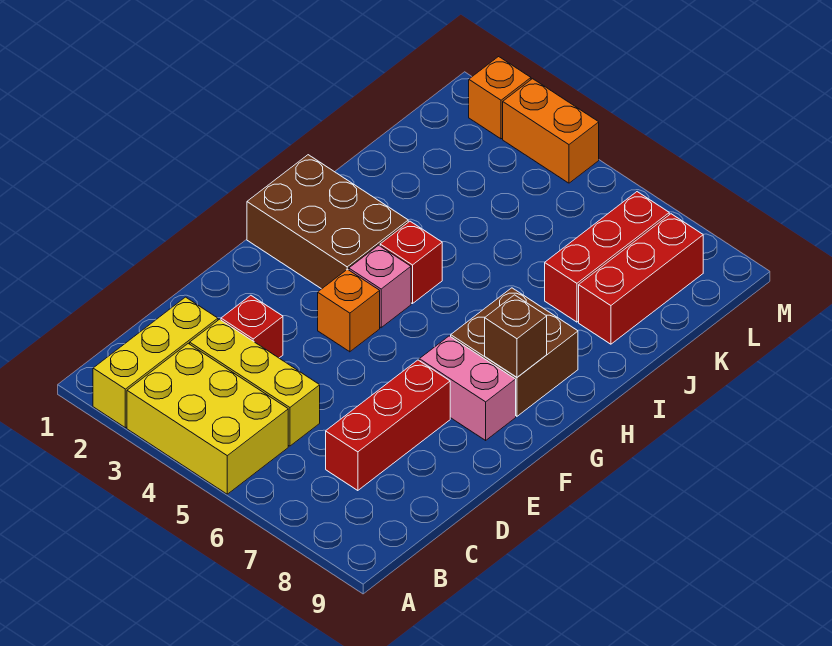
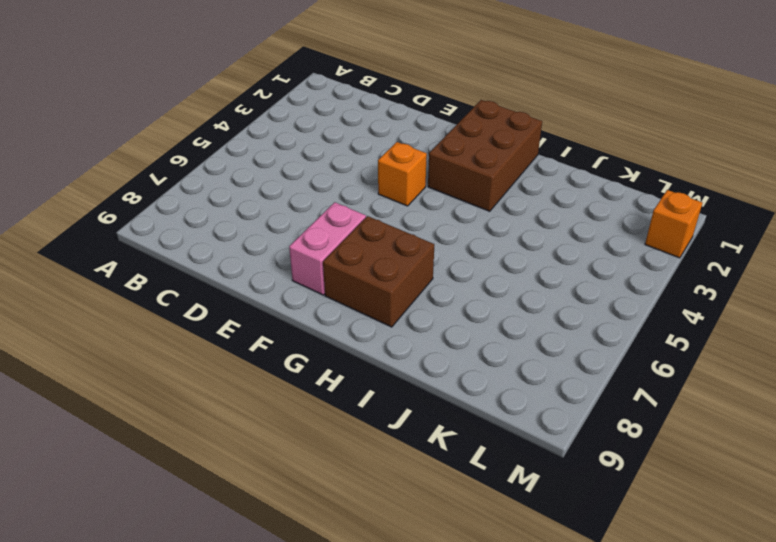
none -> yellow 1x3 brick [93,297,218,428]
none -> yellow 2x3 brick [127,343,288,494]
none -> yellow 1x3 brick [190,319,320,446]

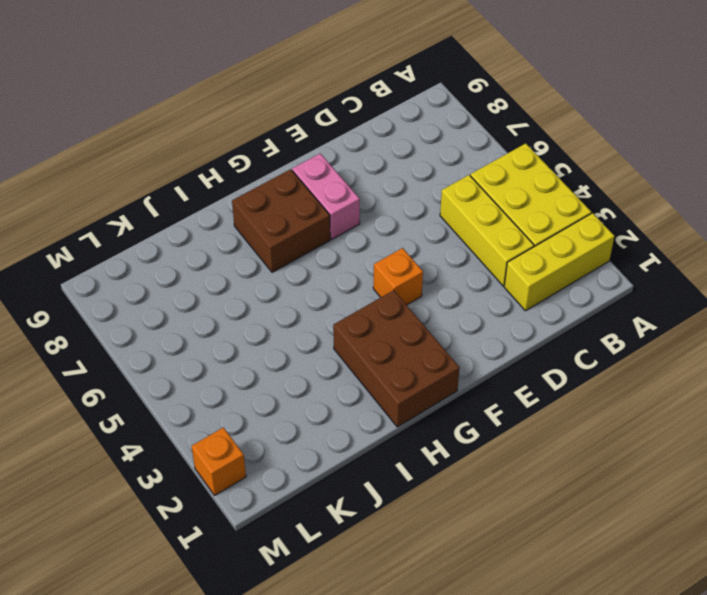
none -> red 1x3 brick [326,360,450,491]
none -> red 1x1 brick [221,295,283,358]
none -> pink 1x1 brick [349,245,411,328]

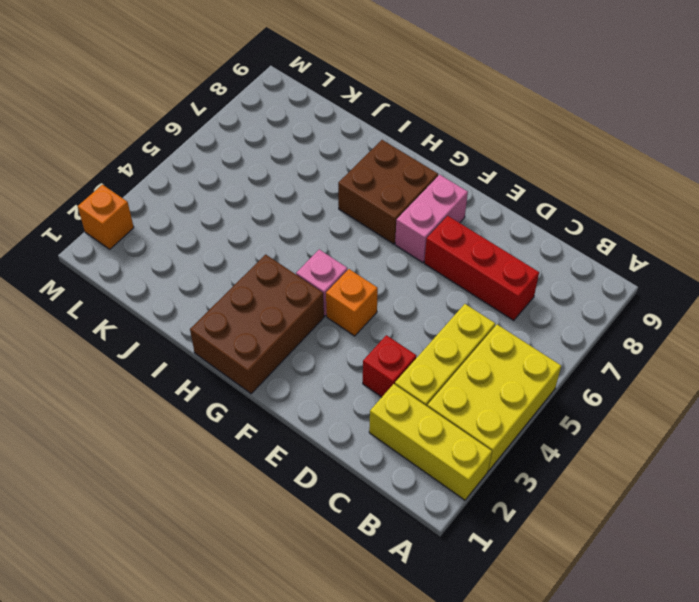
none -> red 1x1 brick [380,221,442,304]
none -> red 1x3 brick [545,192,669,322]
none -> red 1x3 brick [579,214,703,344]

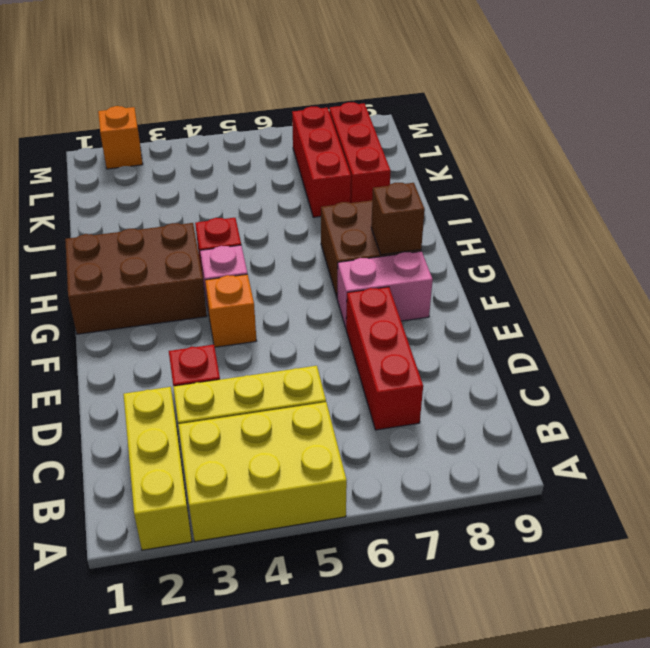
none -> orange 1x2 brick [503,79,599,183]

